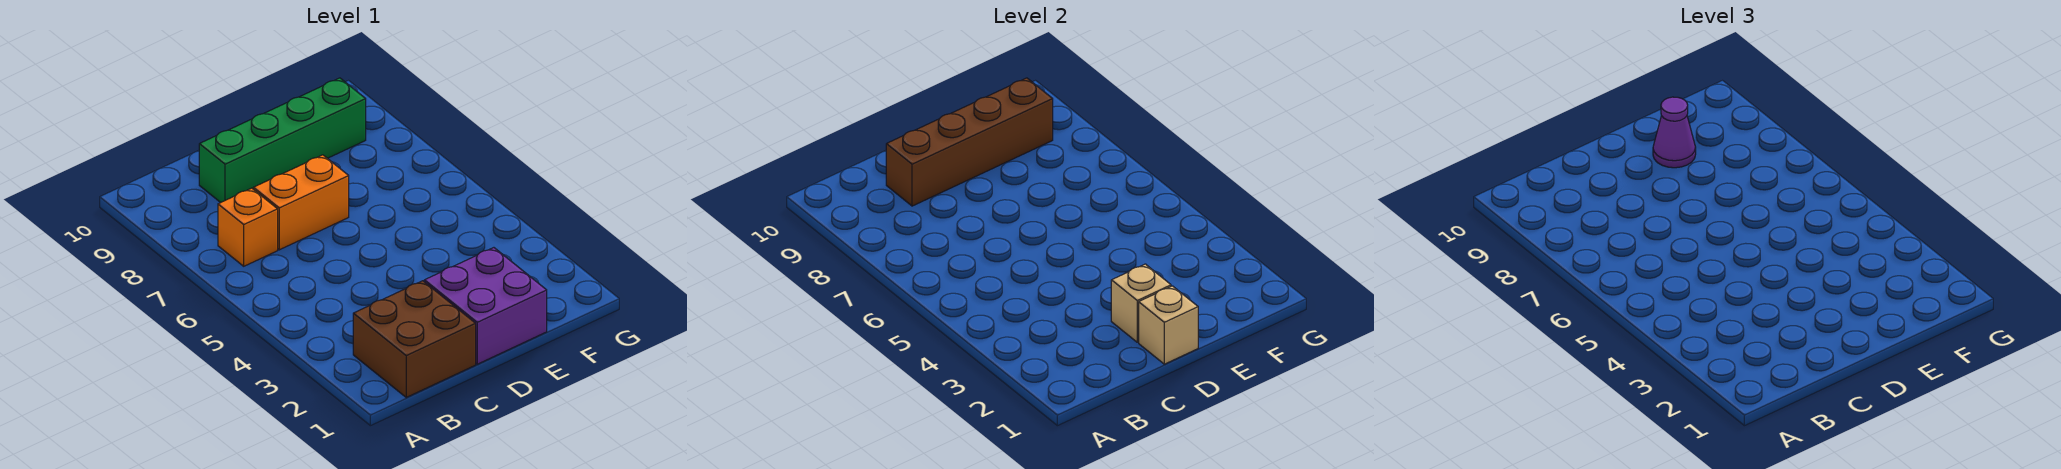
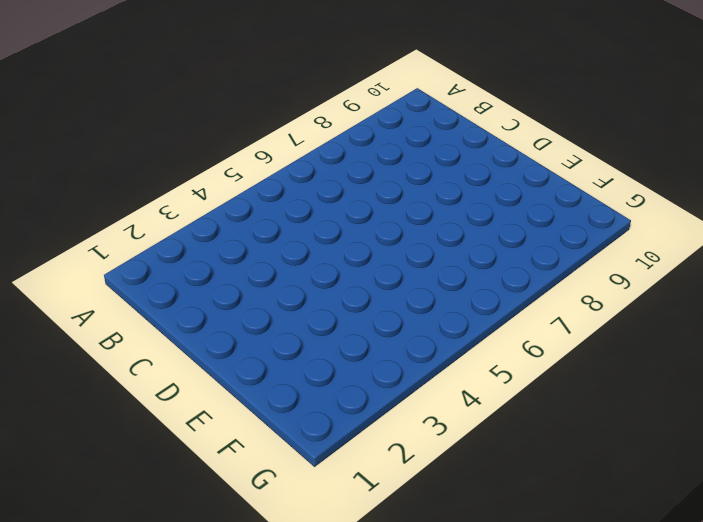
none -> brown 2x2 brick [353,281,476,397]
none -> orange 1x1 brick [218,188,278,266]

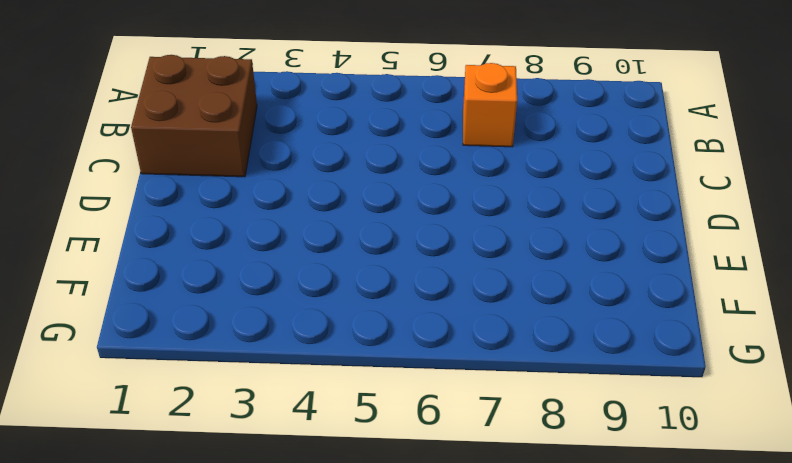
none -> orange 1x2 brick [254,155,349,250]
none -> green 1x4 brick [199,78,366,203]

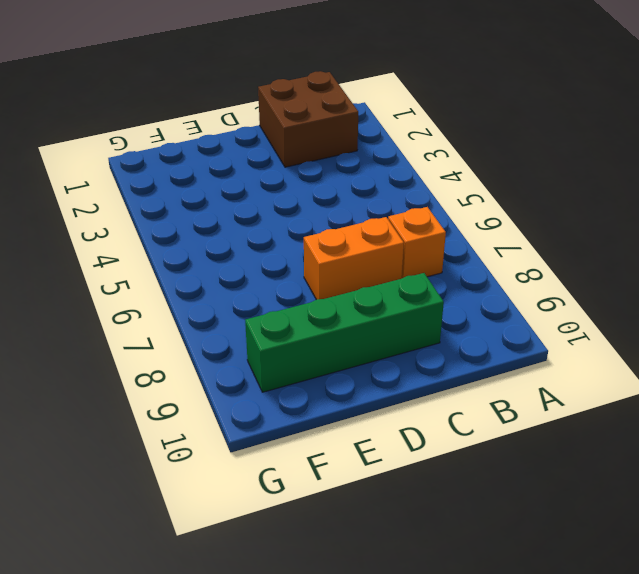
none -> purple 2x2 brick [424,248,547,364]
none -> brown 1x4 brick [886,78,1053,206]

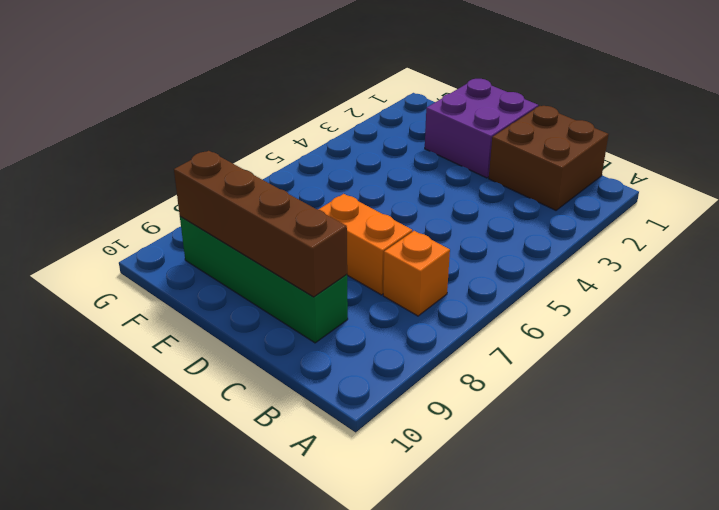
none -> tan 1x1 brick [1139,286,1198,364]
none -> tan 1x1 brick [1111,264,1171,342]

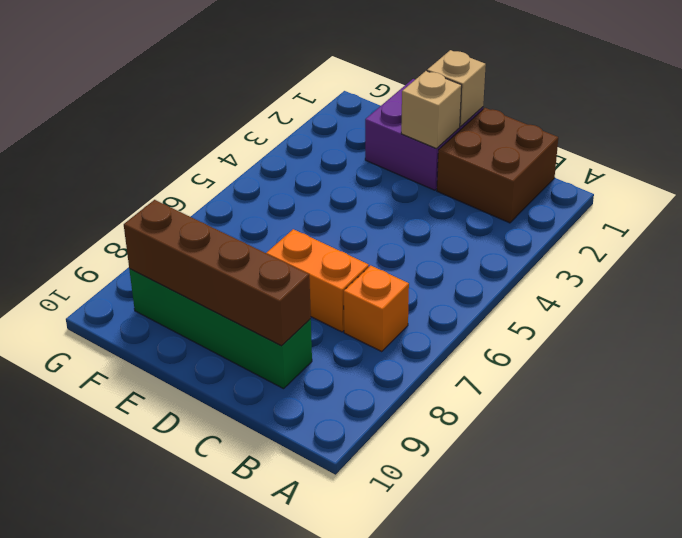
none -> purple 1x1 cone [1653,97,1696,168]

